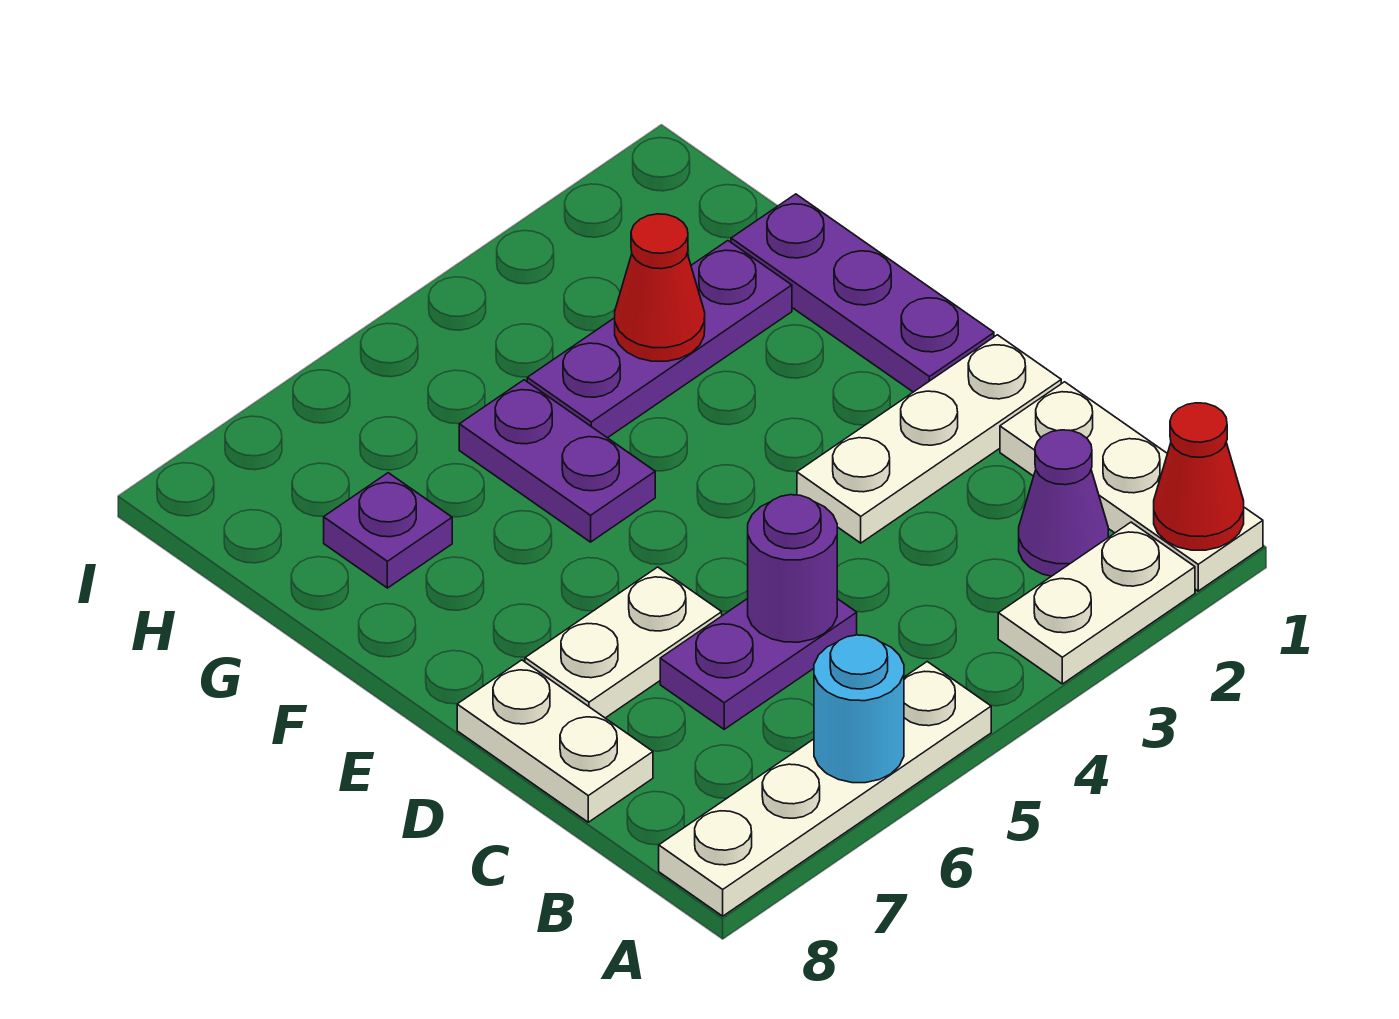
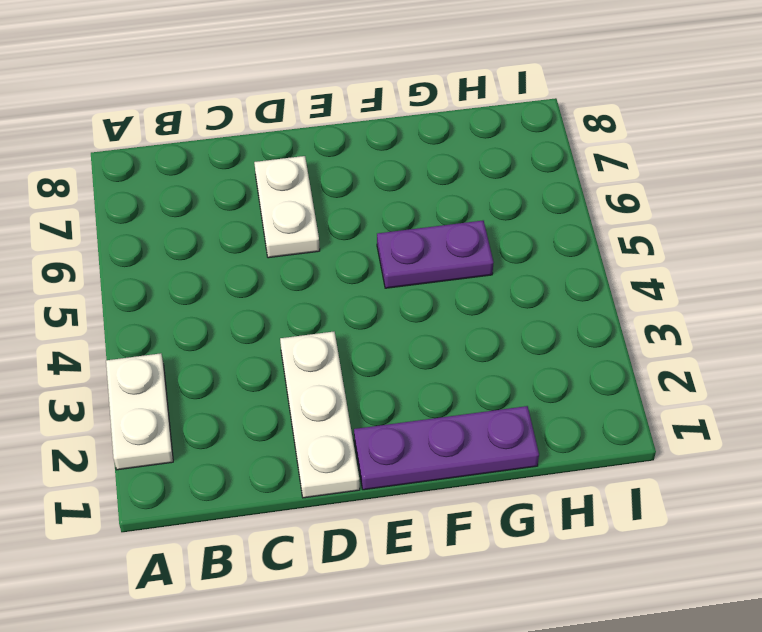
none -> white 1x3 plate [1000,382,1263,591]
none -> white 1x4 plate [659,662,991,916]
none -> purple 1x1 cone [1019,430,1108,576]

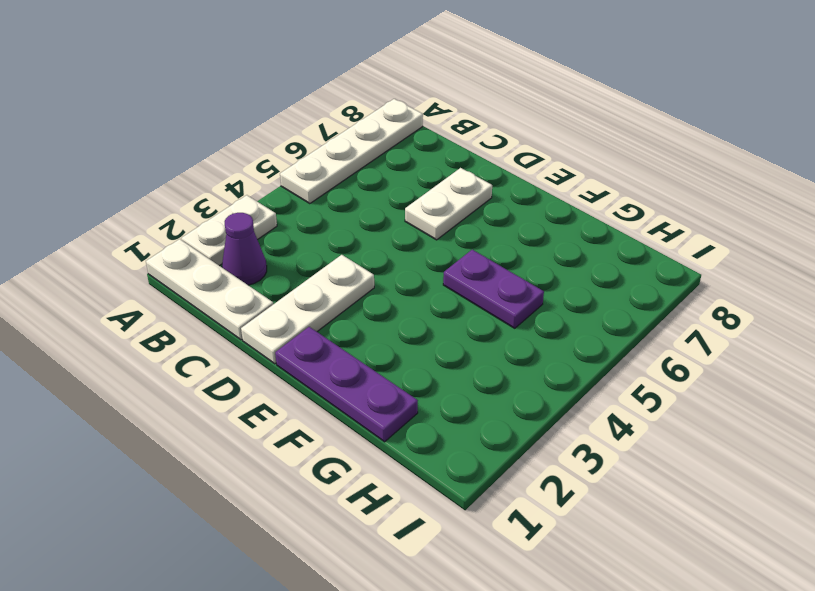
none -> purple 1x2 plate [660,598,857,729]
none -> white 1x2 plate [457,660,653,822]
none -> purple 1x3 plate [527,241,792,438]

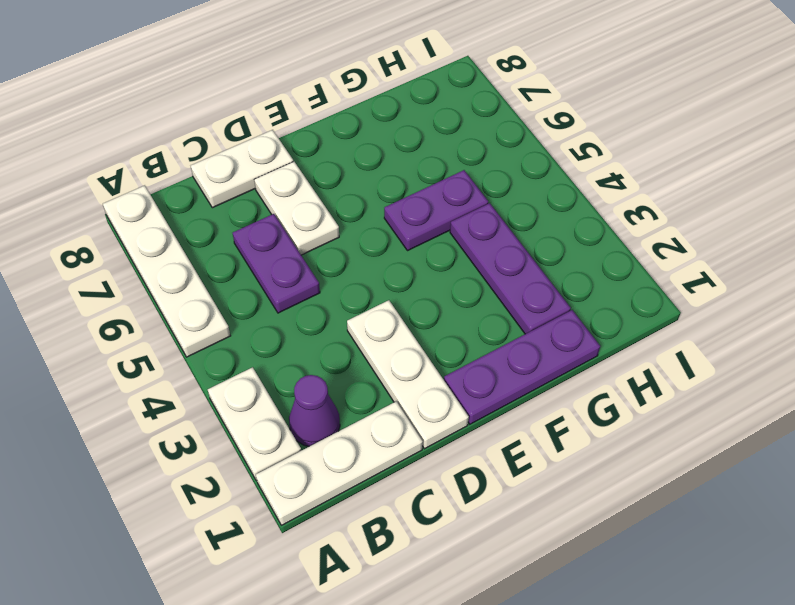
none -> purple 1x1 plate [324,473,452,588]
none -> red 1x1 cone [1154,403,1244,550]
none -> cyan 1x1 round brick [814,635,904,783]

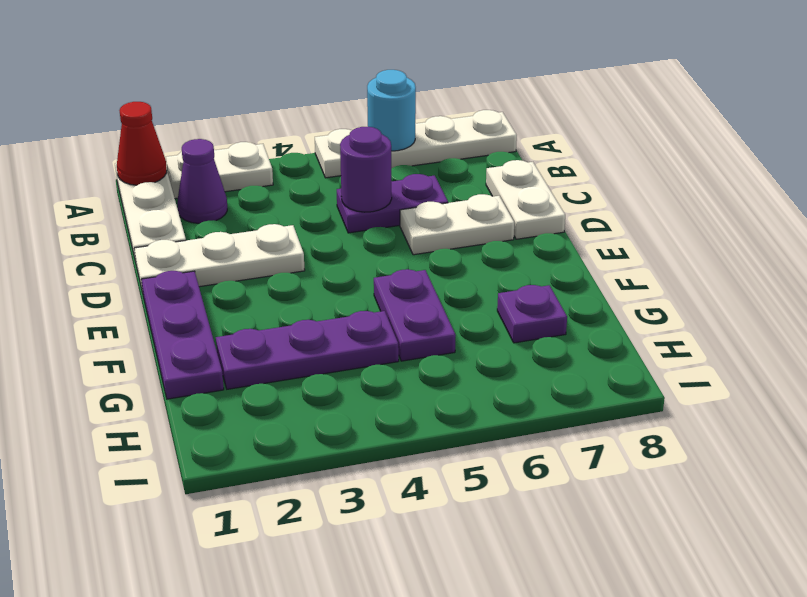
none -> red 1x1 cone [615,214,705,361]

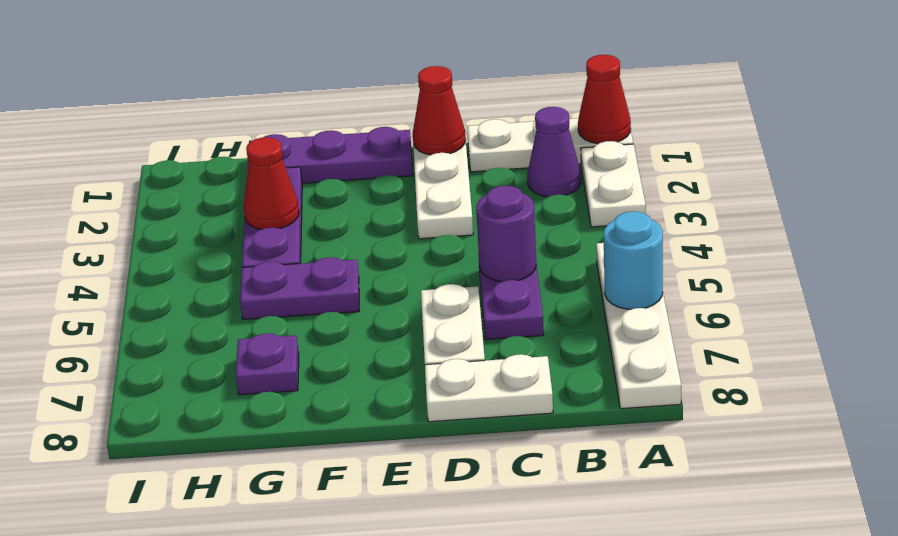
red 1x1 cone [413,66,466,155] -> none

